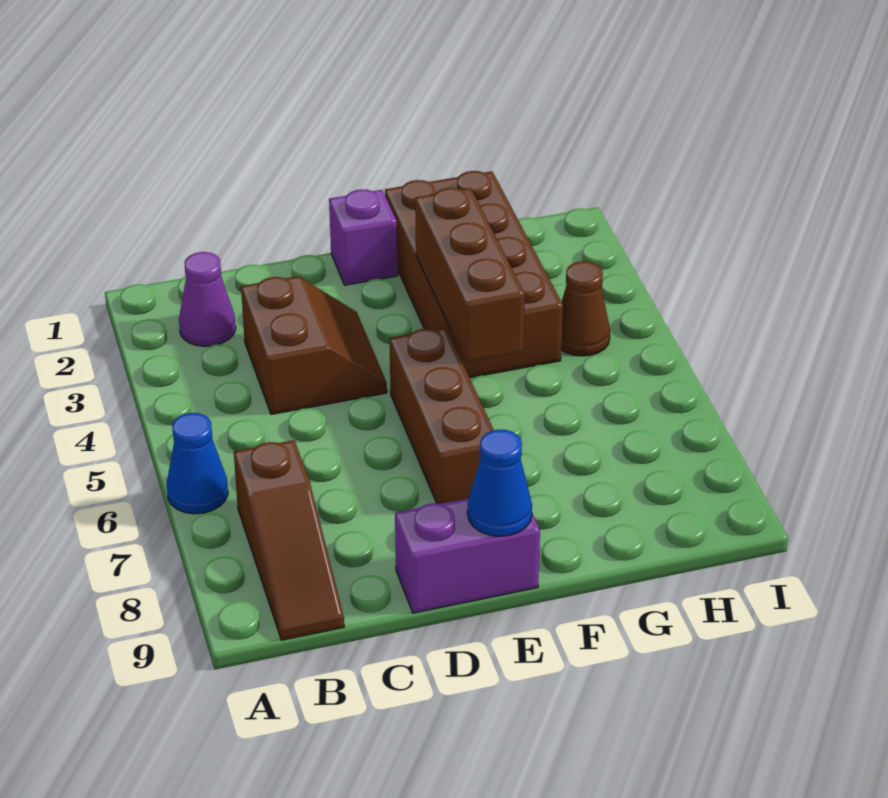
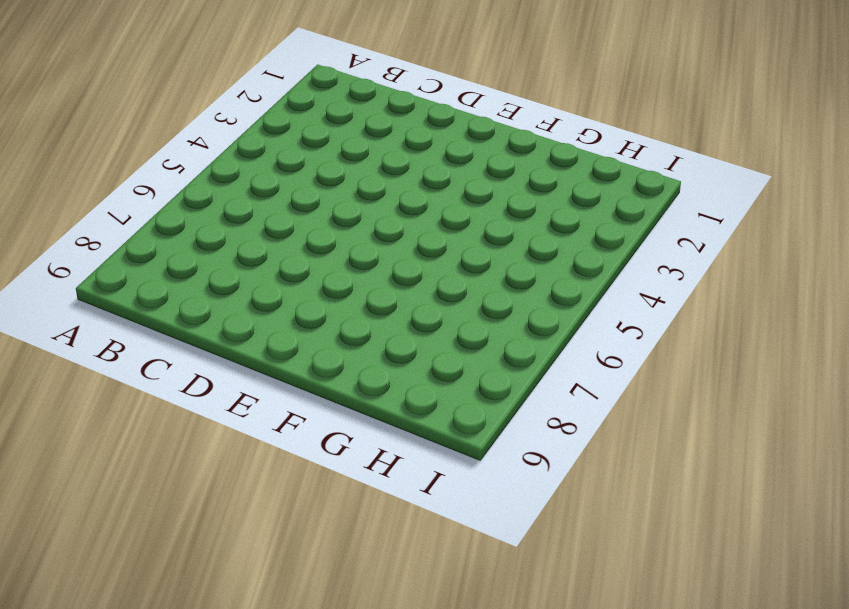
none -> blue 1x1 cone [167,413,228,514]
none -> purple 1x1 cone [179,252,236,346]

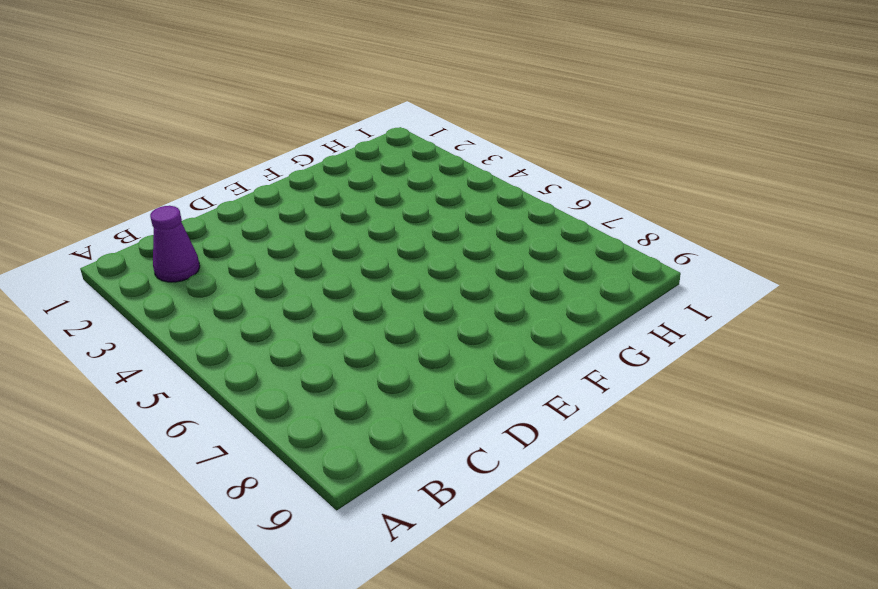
none -> blue 1x1 cone [167,413,228,514]
none -> brown 1x3 slope [234,440,344,640]

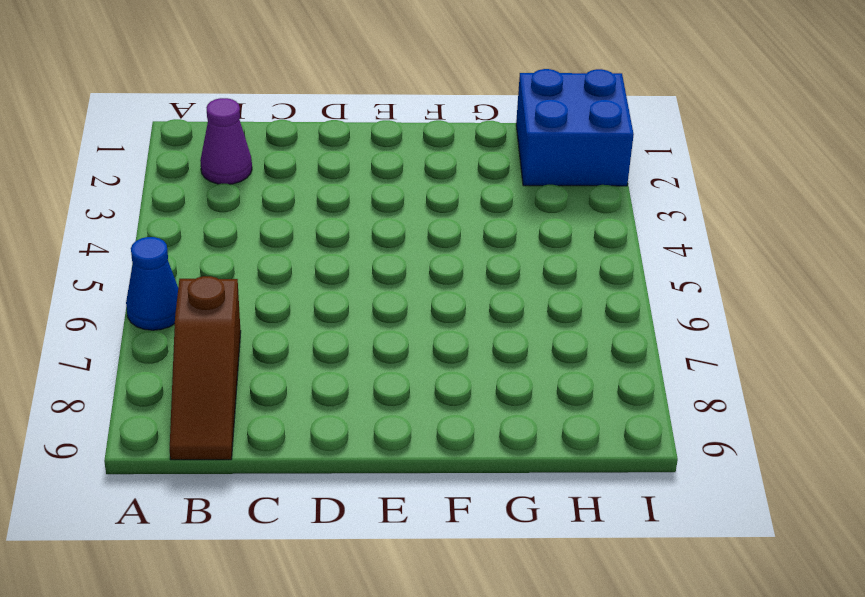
blue 2x2 brick [516,69,634,186] -> none
none -> brown 2x2 slope [241,276,387,415]
none -> purple 1x2 brick [395,498,540,613]

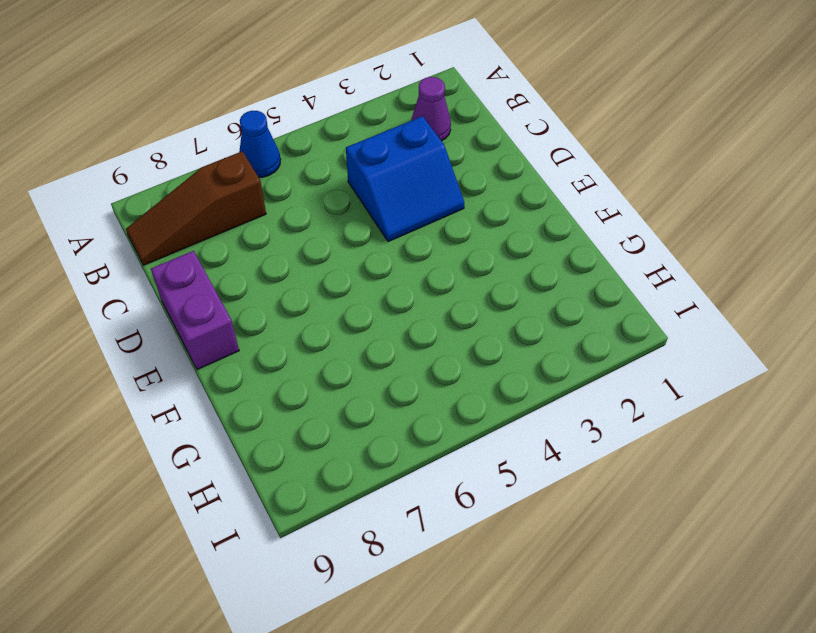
blue 2x2 slope [346,116,464,242] -> brown 2x2 slope [241,276,387,415]
none -> purple 1x1 brick [329,189,398,285]
none -> brown 1x3 brick [390,328,494,504]

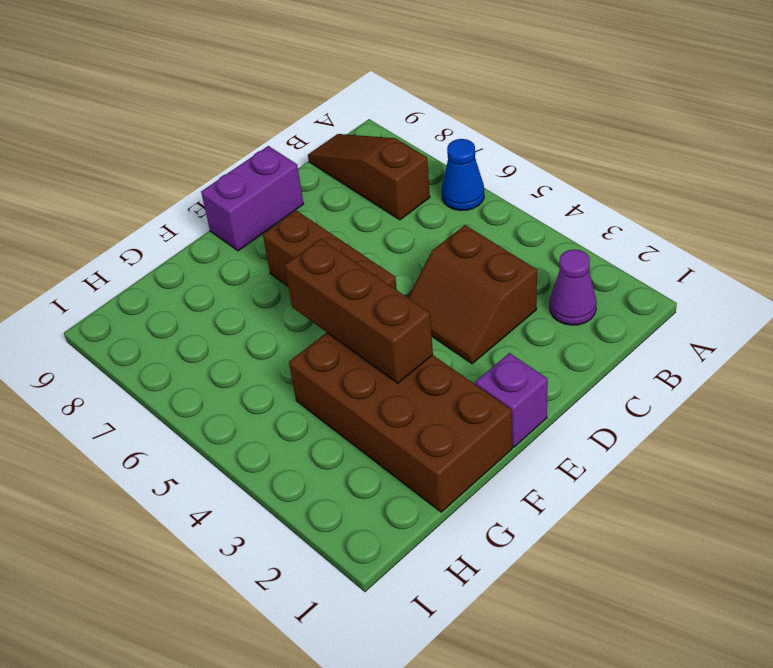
none -> brown 1x1 cone [561,261,610,356]
none -> blue 1x1 cone [467,430,532,536]

